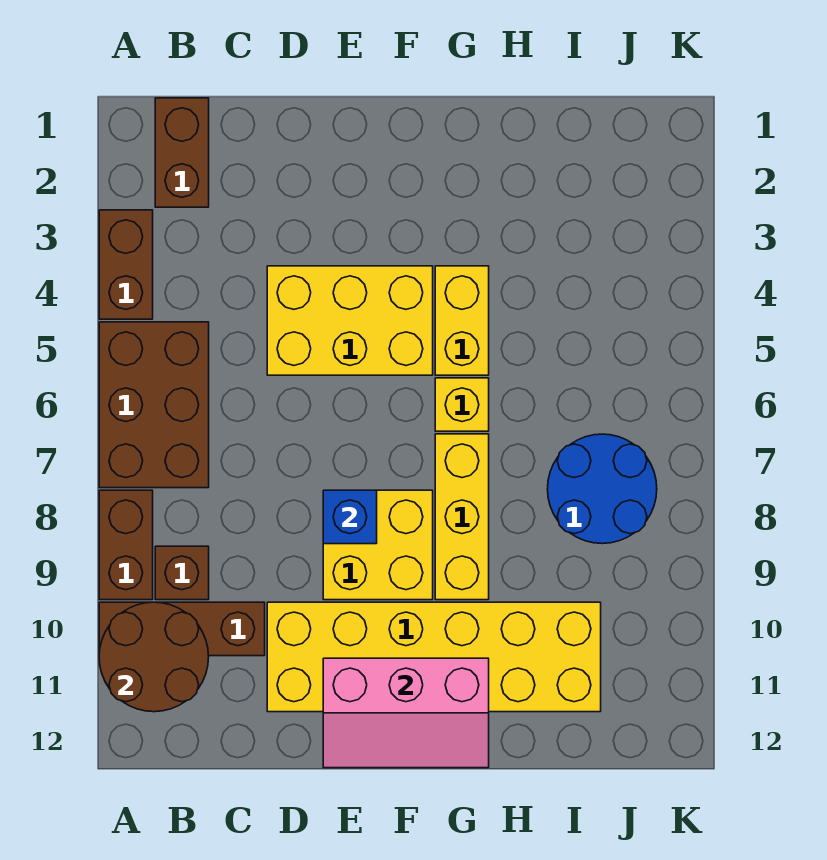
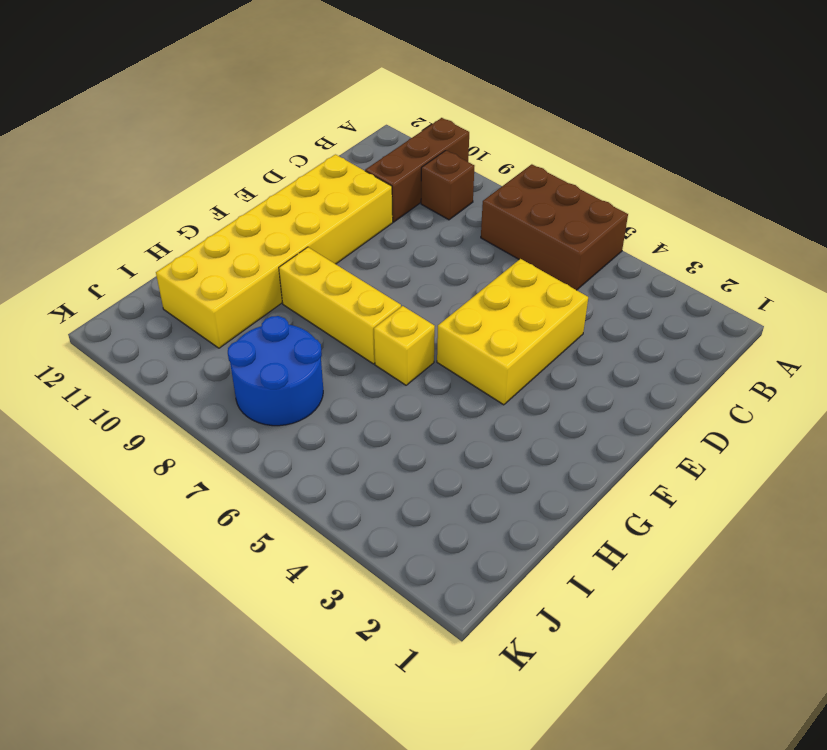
none -> brown 1x2 brick [99,210,153,319]
none -> brown 1x2 brick [99,490,153,600]
none -> brown 1x2 brick [155,98,209,207]

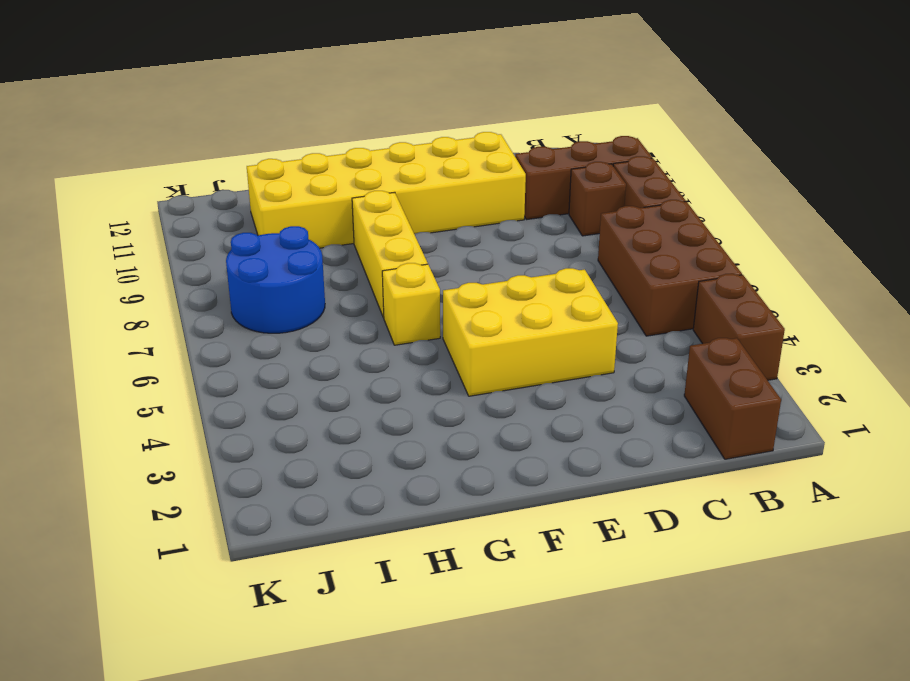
none -> yellow 2x2 brick [323,490,433,600]
none -> yellow 1x2 brick [435,266,489,375]
none -> brown 2x2 round brick [99,602,209,712]

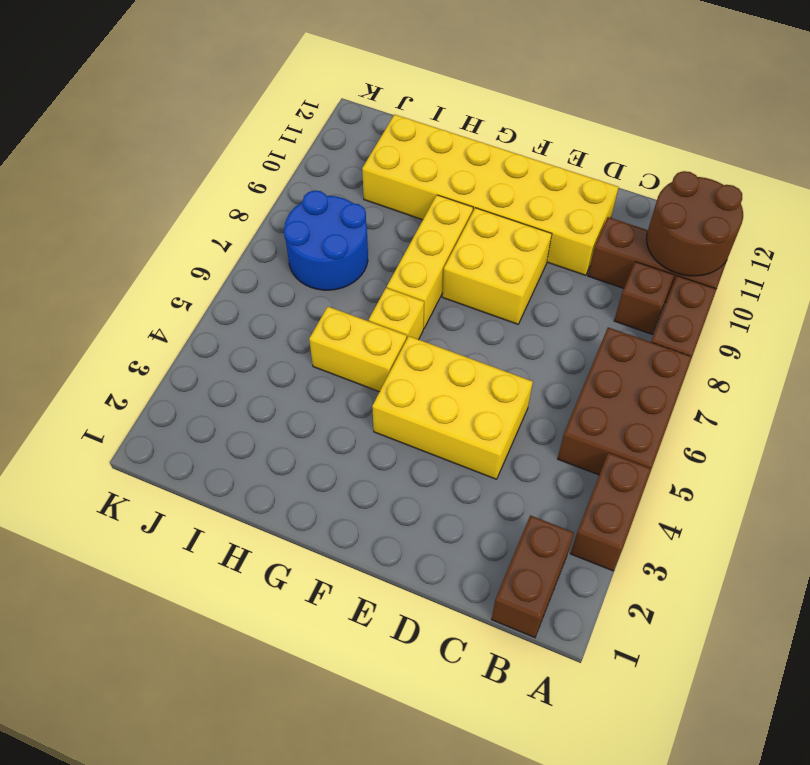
yellow 1x2 brick [309,307,407,392] -> yellow 1x2 brick turned to [435,266,489,375]
none -> blue 1x1 brick [323,490,377,544]
none -> pink 2x3 slope [323,658,489,768]

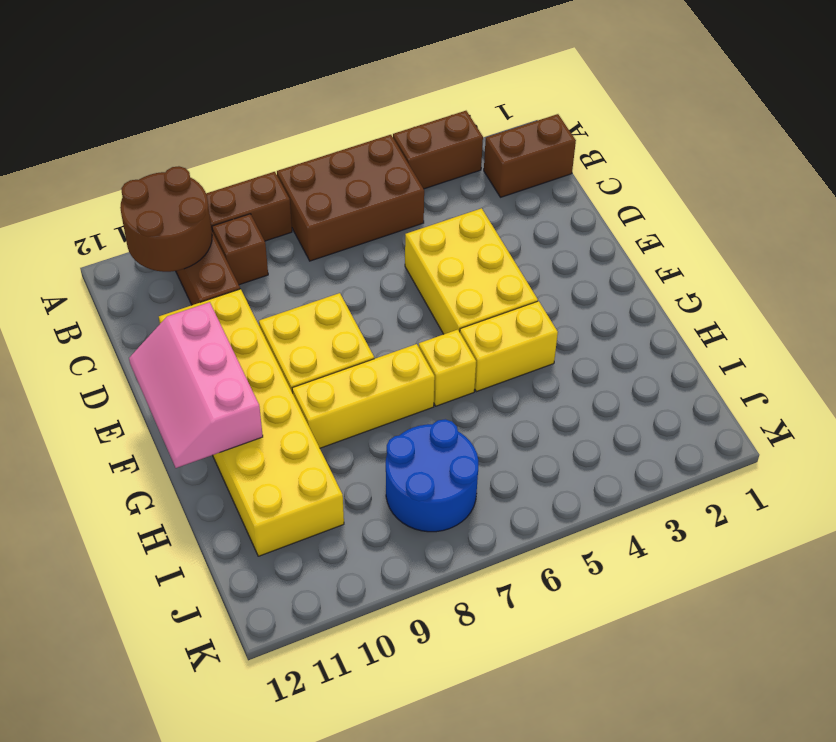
none -> blue 1x1 brick [323,490,377,544]

